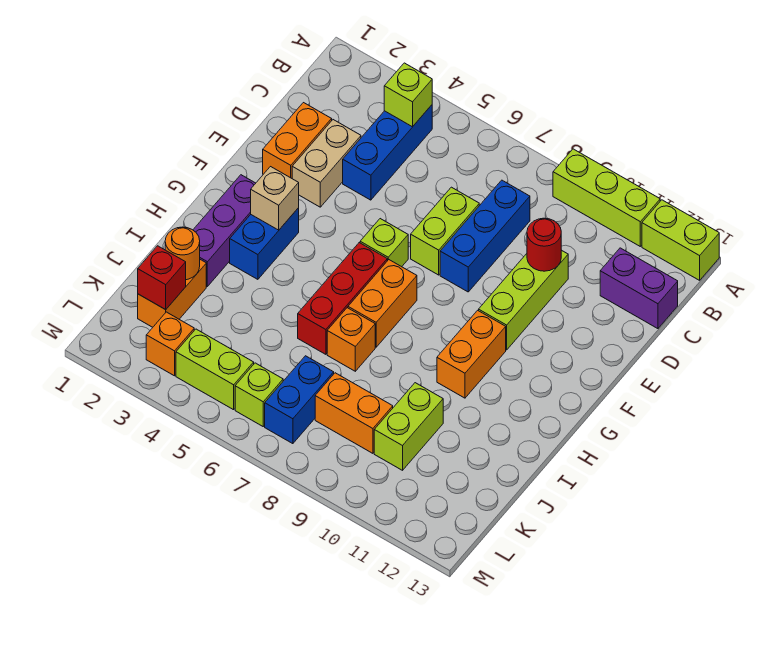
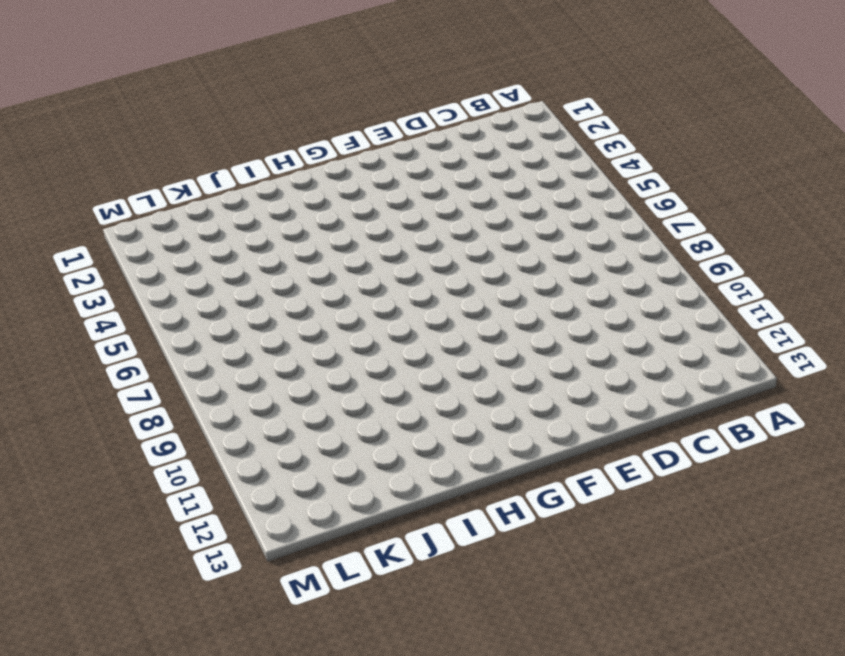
none -> lime 1x3 brick [553,149,660,246]
none -> lime 1x2 brick [642,200,719,280]
none -> blue 1x3 brick [343,105,432,200]

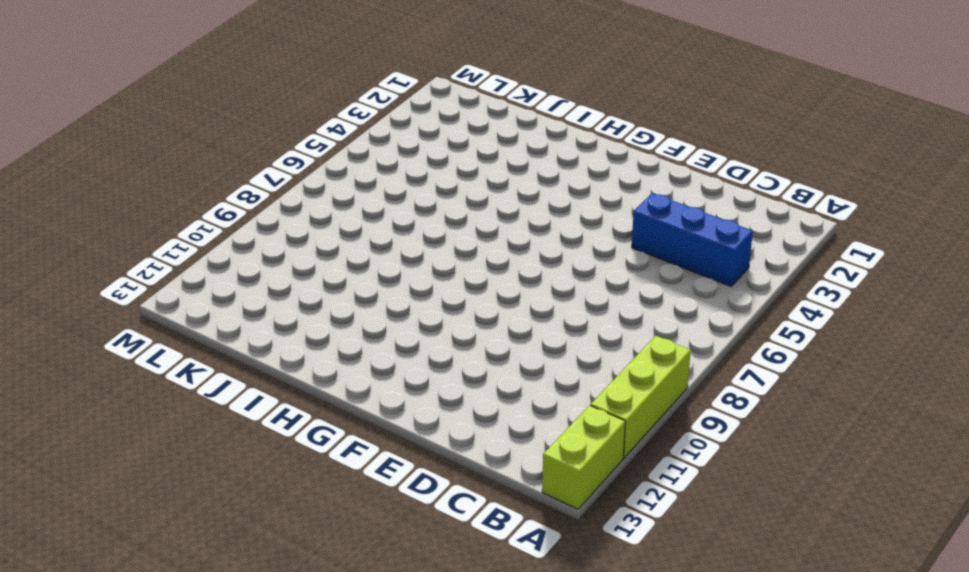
none -> blue 1x3 brick [440,180,530,292]
none -> purple 1x2 brick [600,248,678,329]
none -> orange 1x2 brick [263,103,332,178]

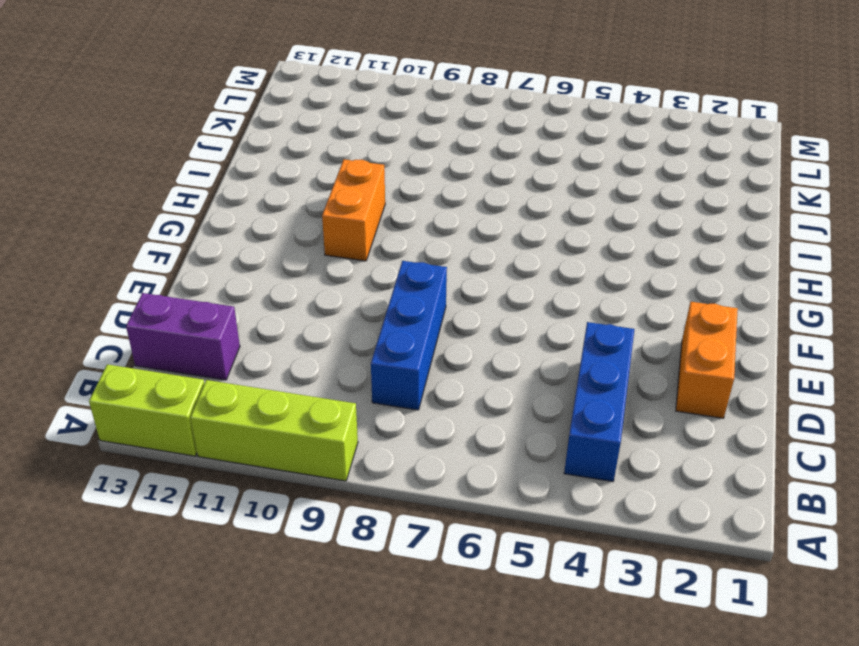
none -> tan 1x2 brick [292,120,361,207]
none -> lime 1x2 brick [411,187,479,275]
none -> lime 1x3 brick [479,250,568,350]

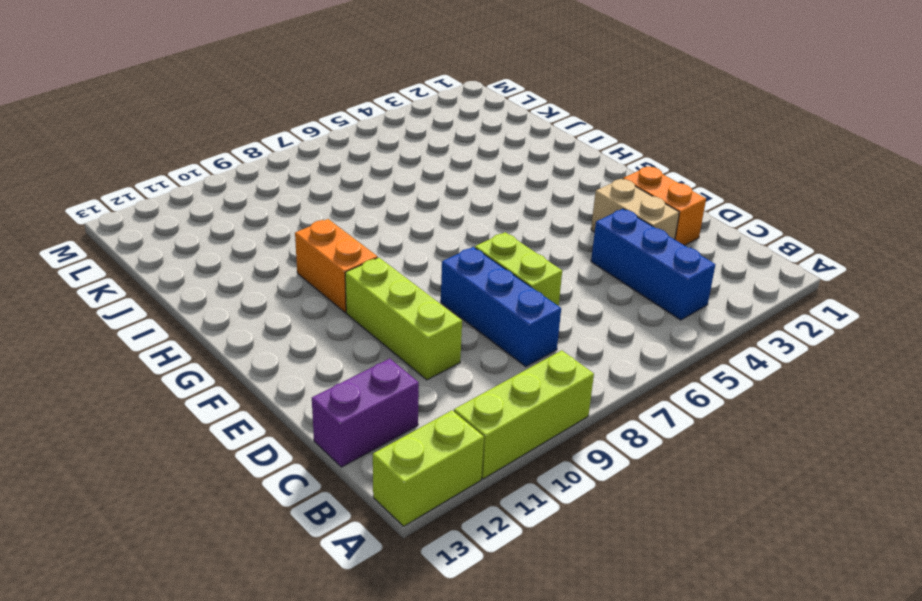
none -> lime 1x1 brick [360,219,408,267]
none -> purple 1x3 brick [193,175,256,286]
none -> blue 1x2 brick [230,208,299,279]

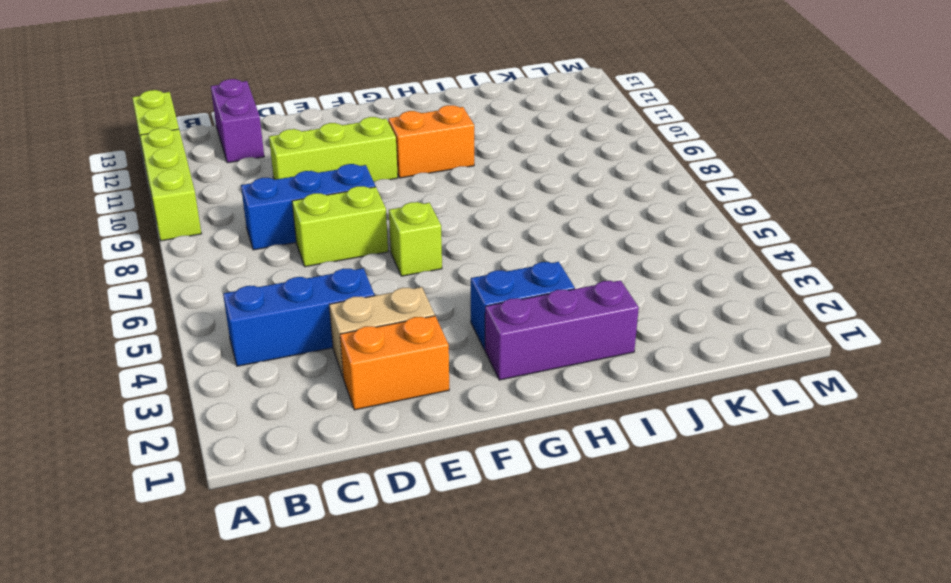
none -> red 1x3 brick [298,243,387,354]
none -> orange 1x2 brick [348,260,417,347]
none -> orange 1x1 brick [327,308,375,371]

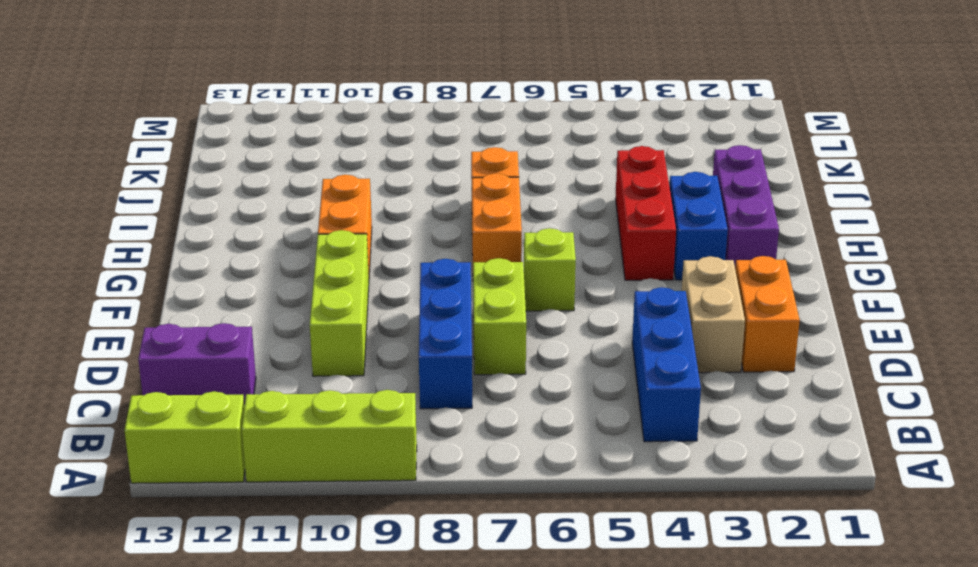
red 1x3 brick [615,146,676,280] -> red 1x3 brick moved to [298,243,387,354]
none -> orange 1x2 brick [138,260,206,327]
none -> lime 1x2 brick [374,383,443,470]
none -> blue 1x2 brick [265,356,334,444]

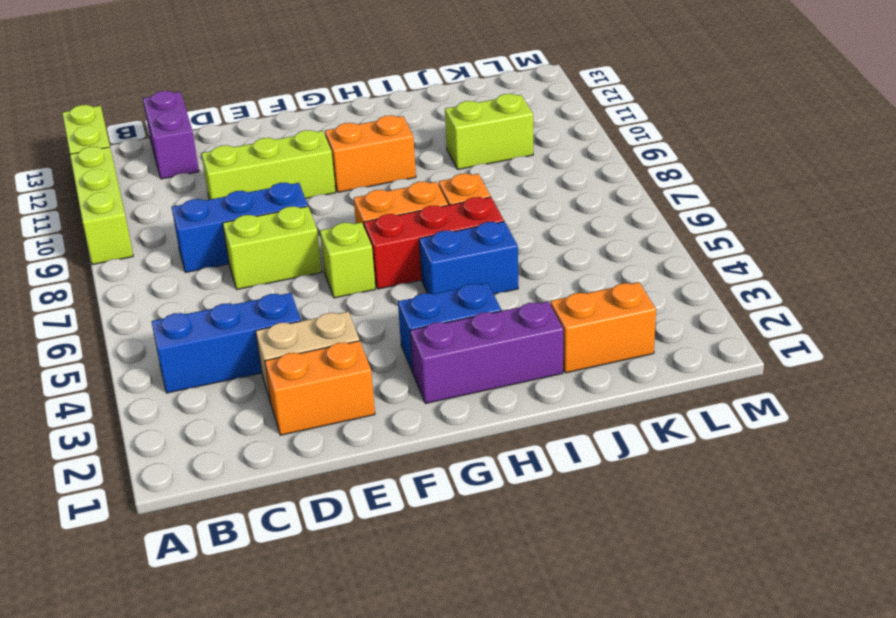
blue 1x2 brick [419,222,518,294] -> blue 1x2 brick moved to [265,356,334,444]
none -> orange 1x2 brick [315,373,393,453]
none -> orange 1x1 brick [146,312,194,376]
none -> lime 1x2 brick [176,329,254,410]

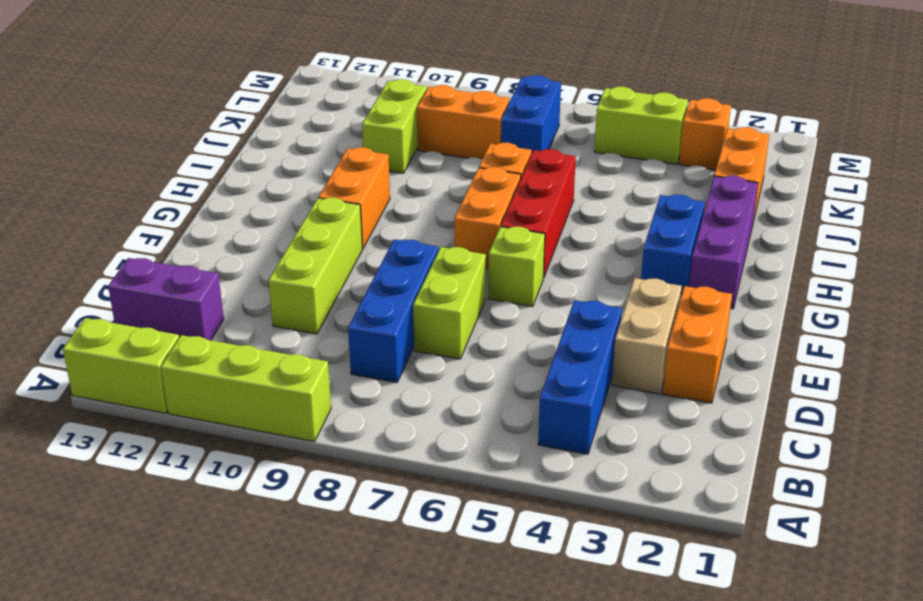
none -> lime 1x1 brick [235,363,283,426]
none -> lime 1x1 brick [384,63,432,127]
none -> red 1x1 round brick [527,218,561,271]

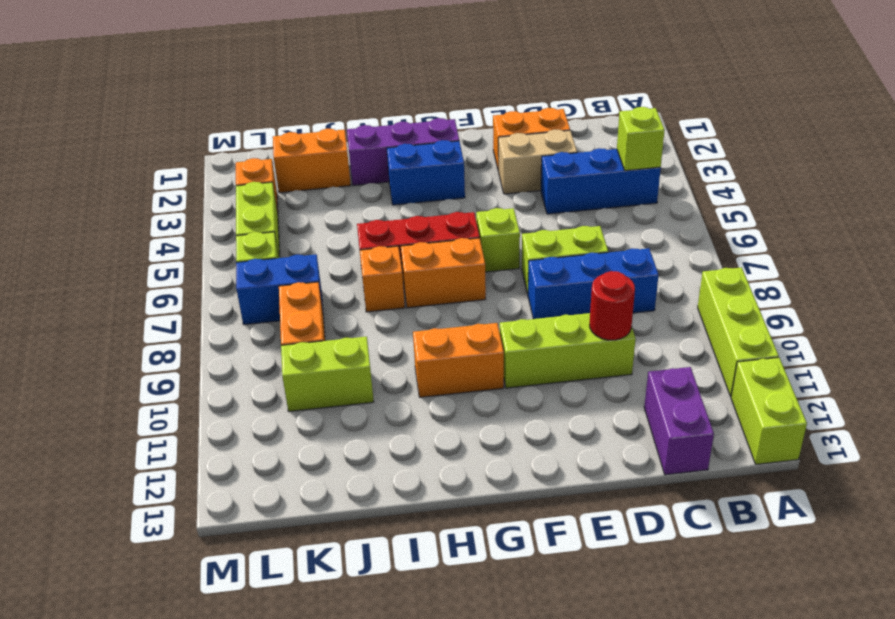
none -> tan 1x1 brick [251,167,299,230]
none -> orange 1x1 round brick [165,227,200,280]
none -> red 1x1 brick [138,246,186,310]

